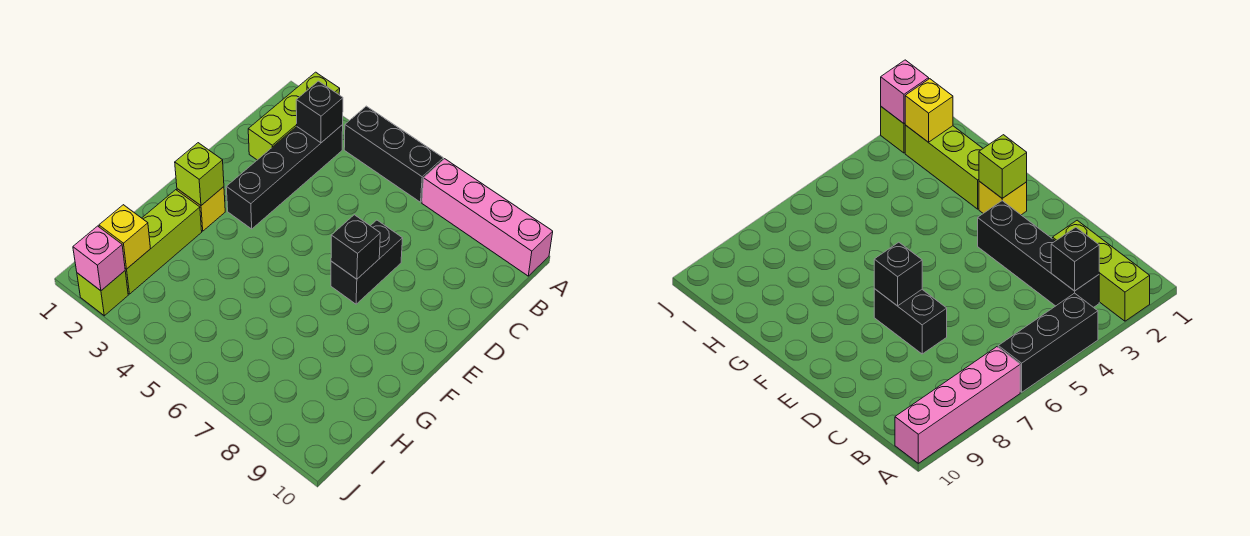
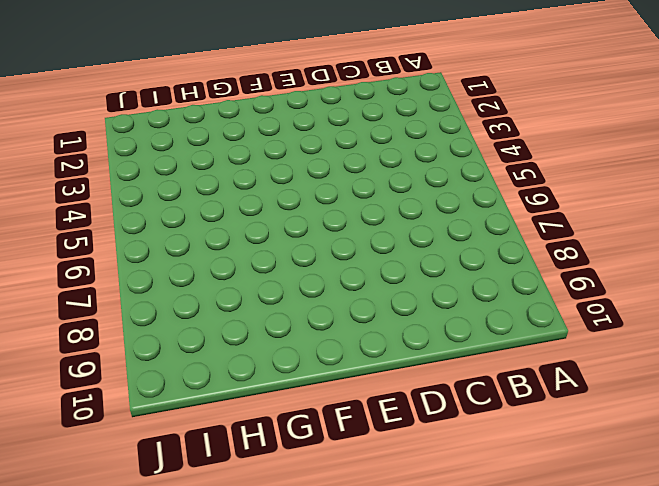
none -> lime 1x3 brick [248,72,340,160]
none -> black 1x3 brick [344,106,443,202]
none -> pink 1x4 brick [422,159,553,276]

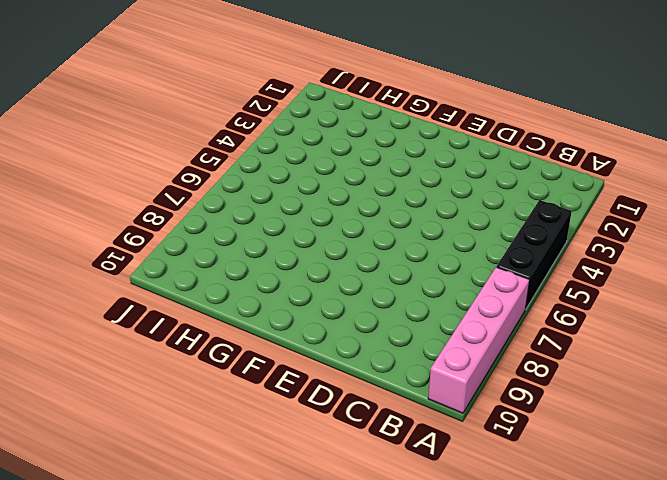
none -> lime 1x3 brick [248,72,340,160]
none -> black 1x4 brick [226,125,343,229]
none -> black 1x2 brick [331,220,403,304]

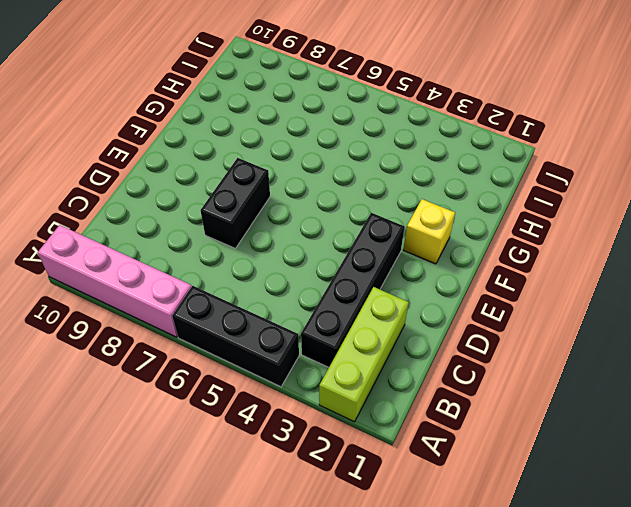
none -> lime 1x3 brick [125,190,202,294]
none -> lime 1x1 brick [77,271,128,316]
none -> black 1x1 brick [296,81,343,143]

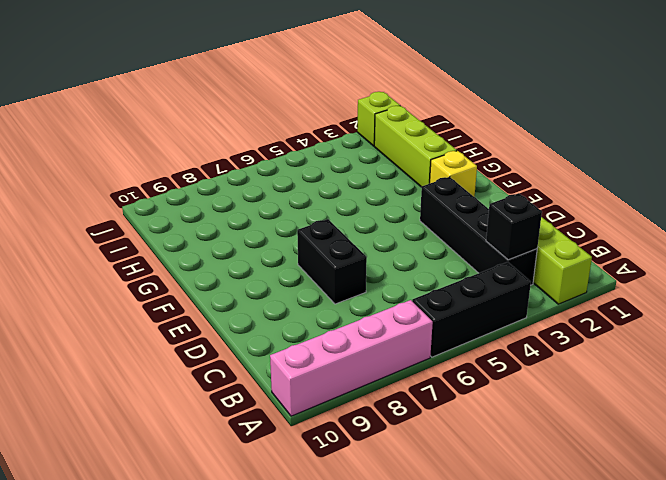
none -> black 1x1 brick [331,215,380,279]
none -> lime 1x1 brick [175,143,224,205]
none -> yellow 1x1 brick [99,205,151,269]

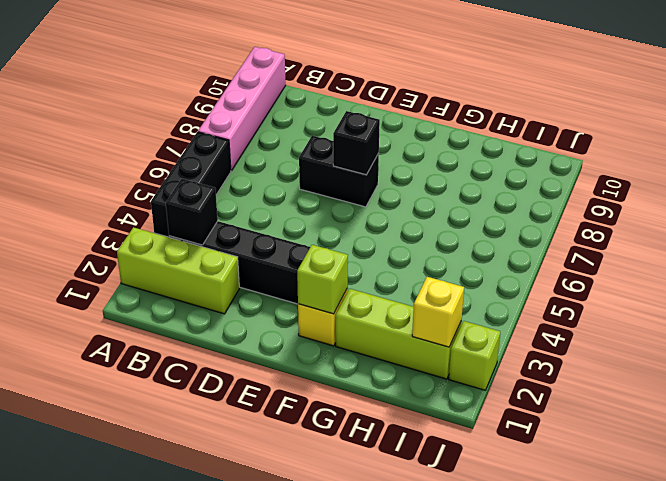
none -> pink 1x1 brick [73,226,125,291]

